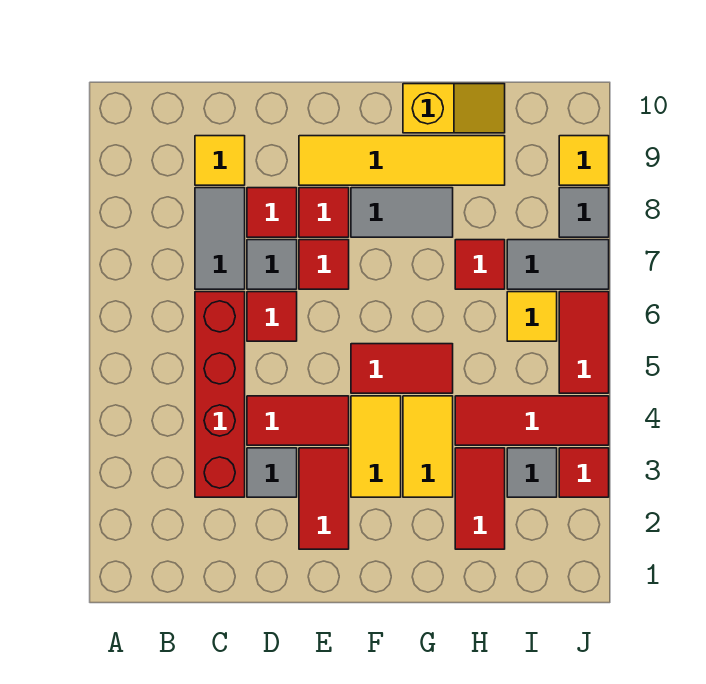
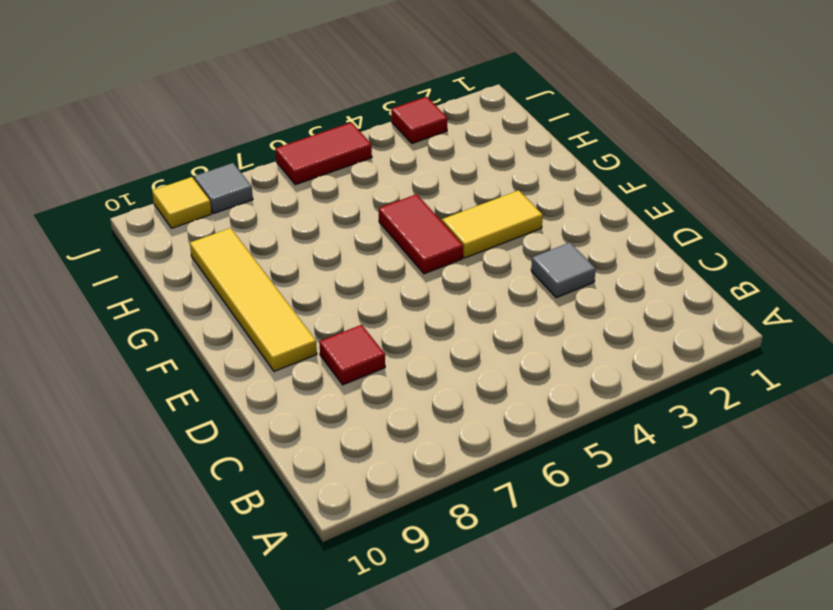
none -> red 1x4 brick [195,292,245,497]
none -> grey 1x2 tile [195,188,245,289]
none -> yellow 1x1 tile [195,136,245,185]

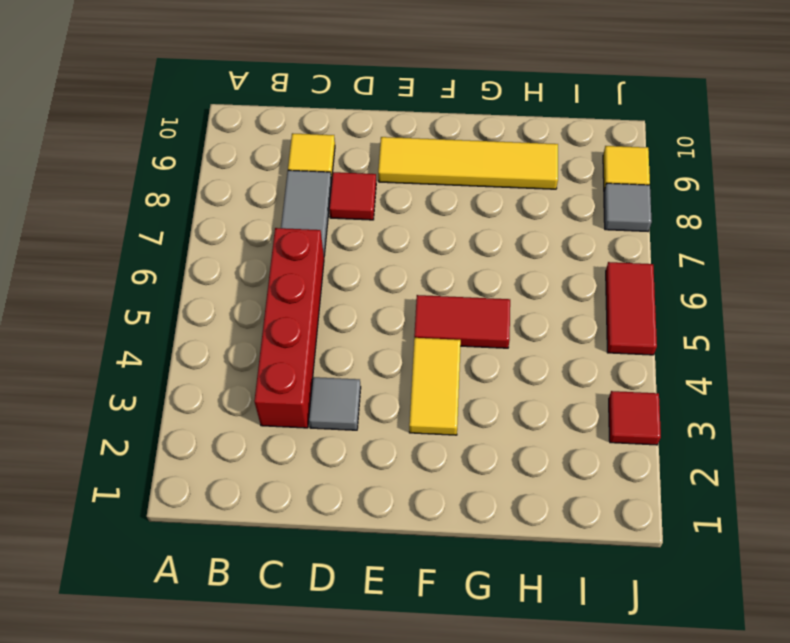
none -> red 1x2 tile [247,396,349,445]
none -> red 1x1 tile [247,292,297,341]
none -> grey 1x1 tile [247,240,297,289]

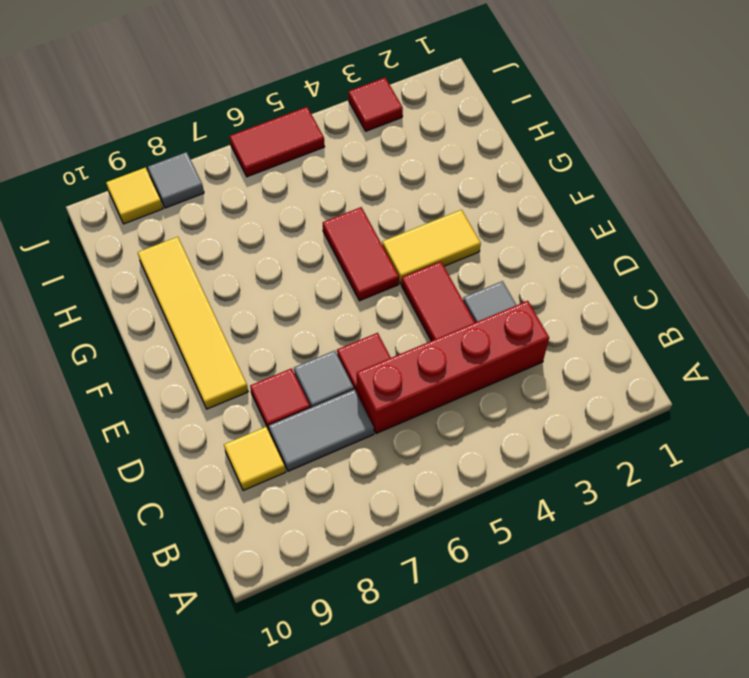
none -> red 1x2 tile [299,448,349,549]
none -> red 1x1 tile [299,240,349,289]
none -> red 1x1 tile [299,188,349,237]

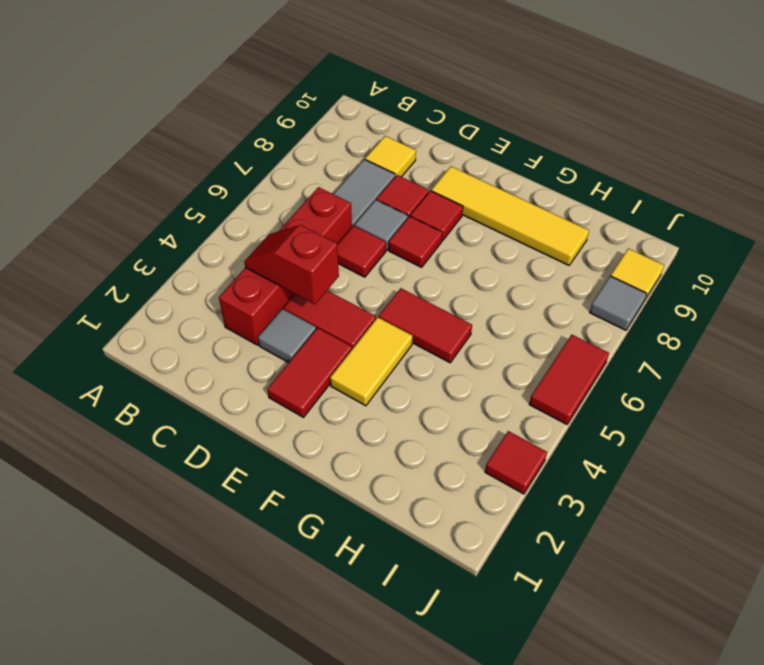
red 1x2 slope [244,225,339,304] -> none
none -> grey 1x2 tile [351,188,453,237]
none -> yellow 1x2 tile [403,396,453,497]
none -> yellow 1x2 slope [403,84,505,133]

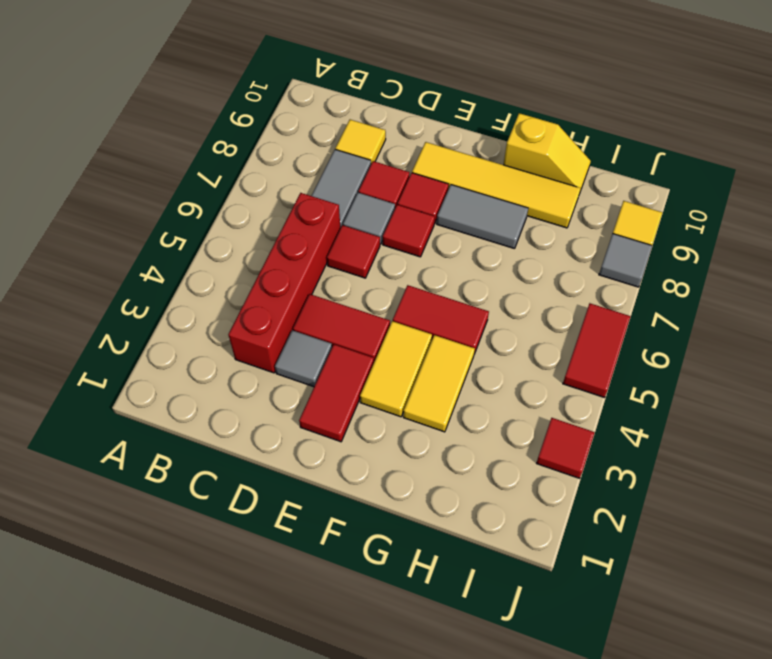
none -> red 1x2 tile [455,448,505,549]
none -> red 1x3 tile [455,396,609,445]
none -> red 1x1 tile [455,240,505,289]

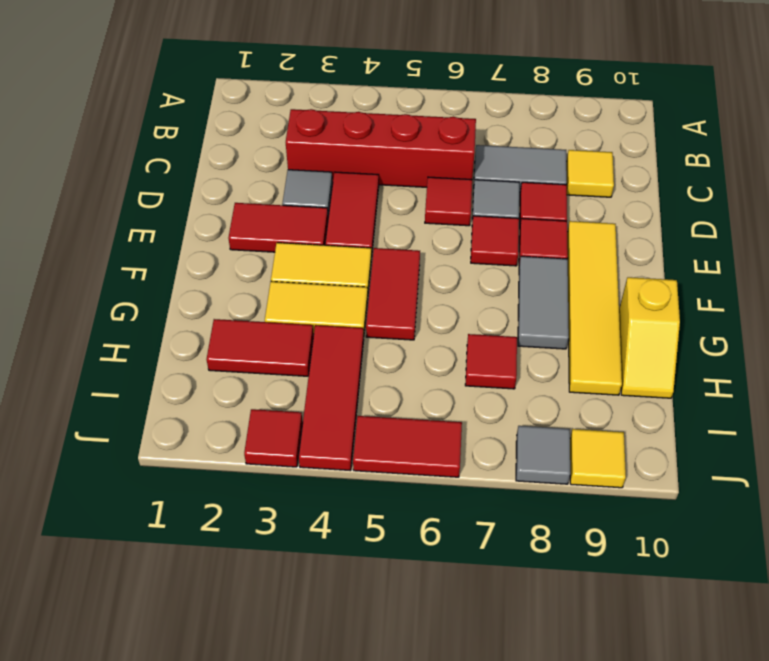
none -> grey 1x1 tile [507,448,557,497]
none -> yellow 1x1 tile [507,292,557,341]
none -> grey 1x2 tile [507,240,609,289]

